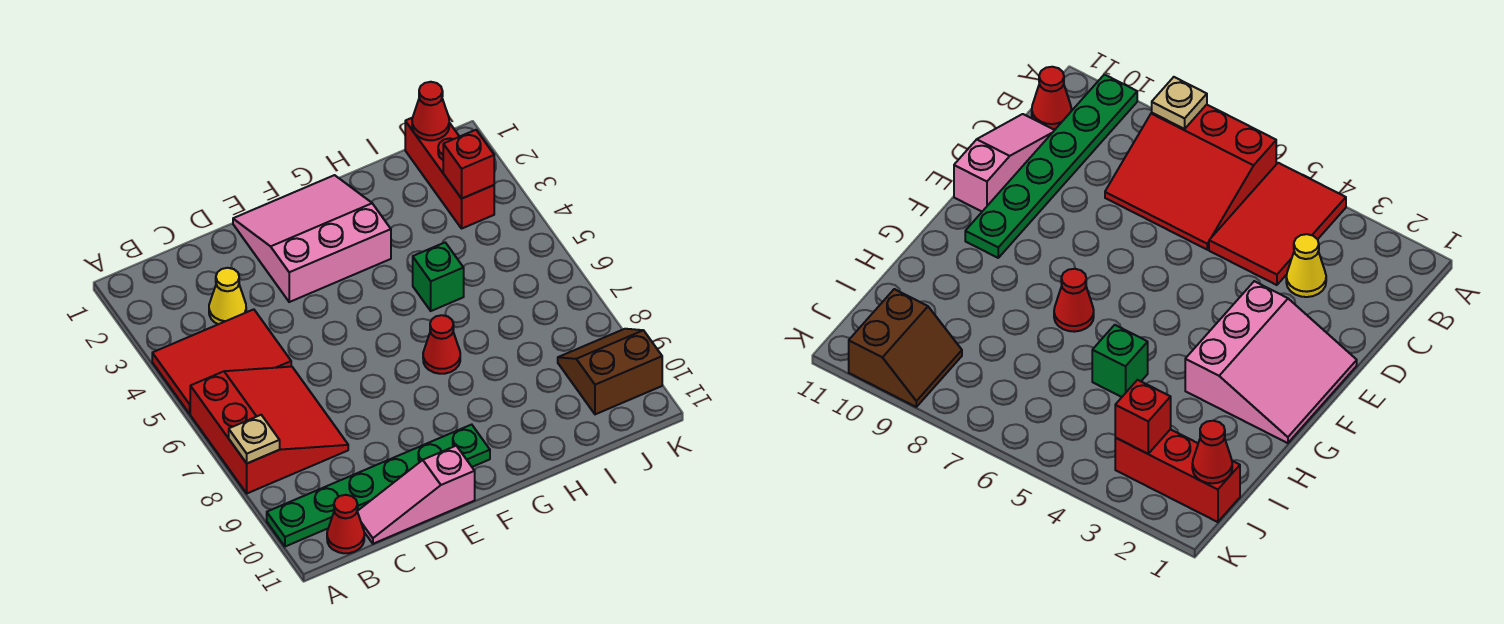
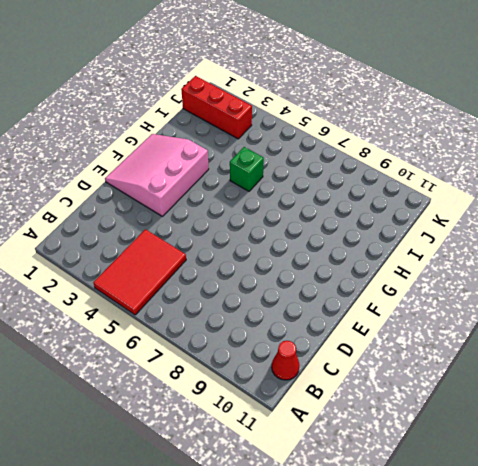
none -> red 3x3 slope [190,367,348,493]
none -> green 1x6 plate [267,425,490,547]
none -> yellow 1x1 cone [209,268,246,324]

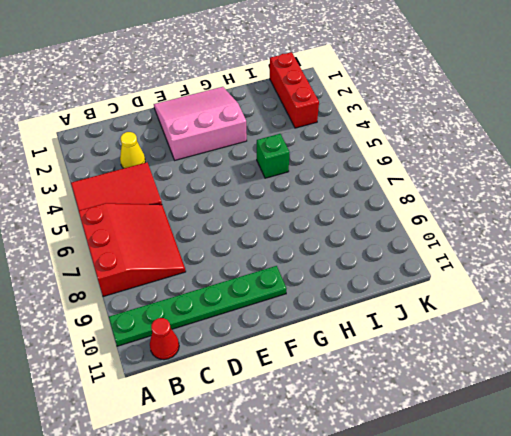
none -> pink 1x3 slope [357,446,475,544]
none -> red 1x1 cone [423,315,460,374]
none -> brown 2x2 slope [558,329,662,414]

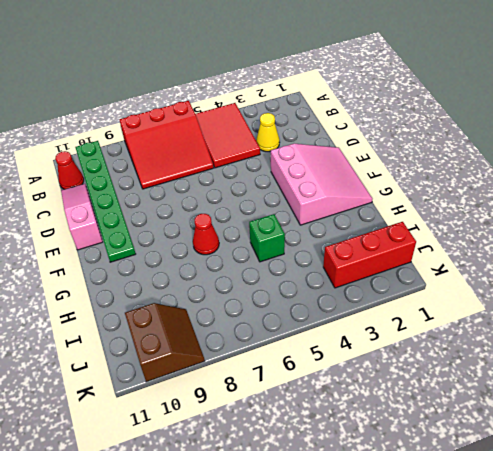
none -> tan 1x1 plate [229,415,280,463]
none -> red 1x1 cone [412,82,449,140]
none -> red 1x1 brick [443,130,494,199]

